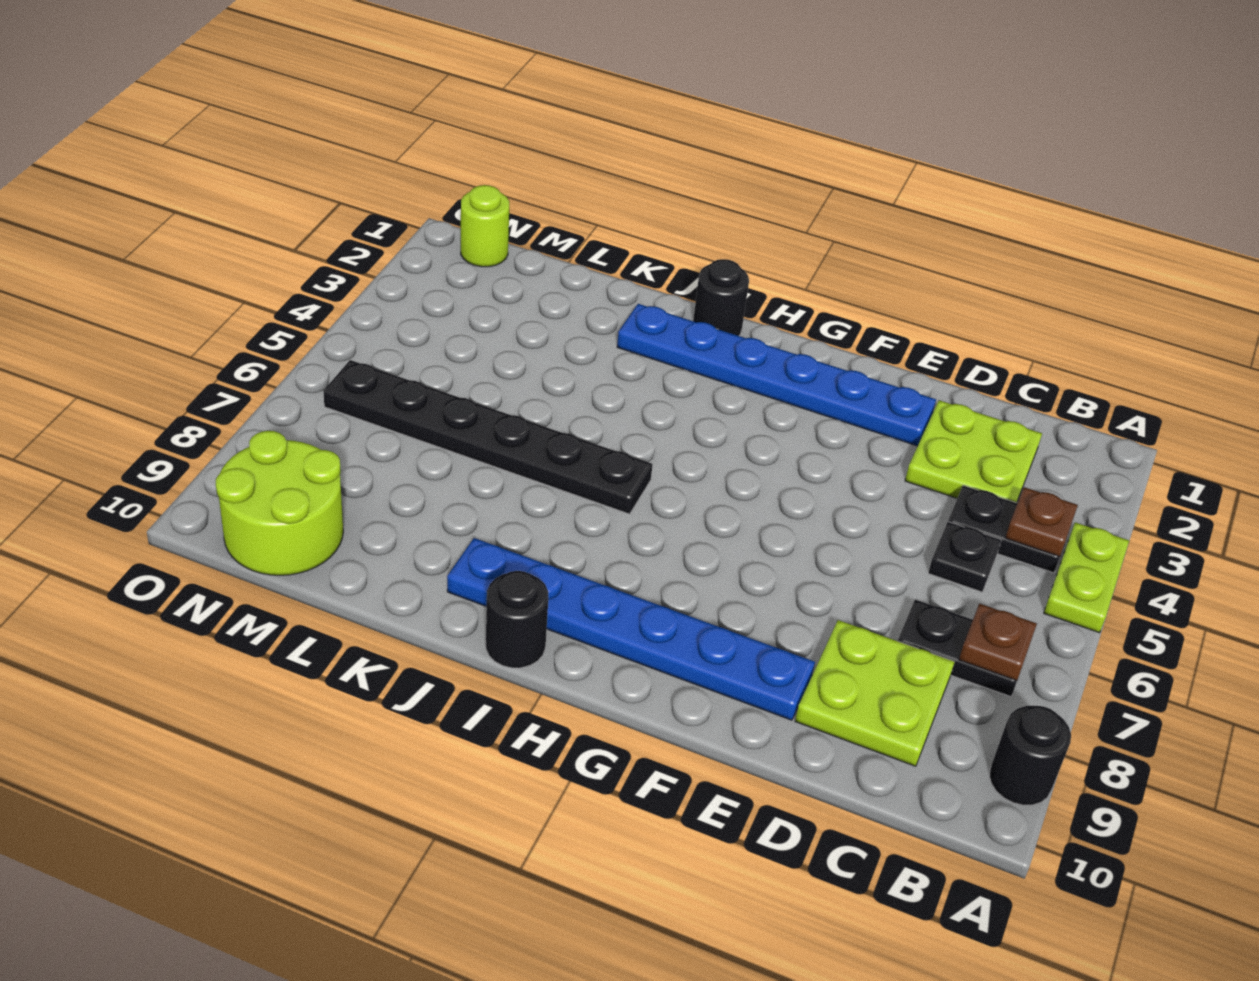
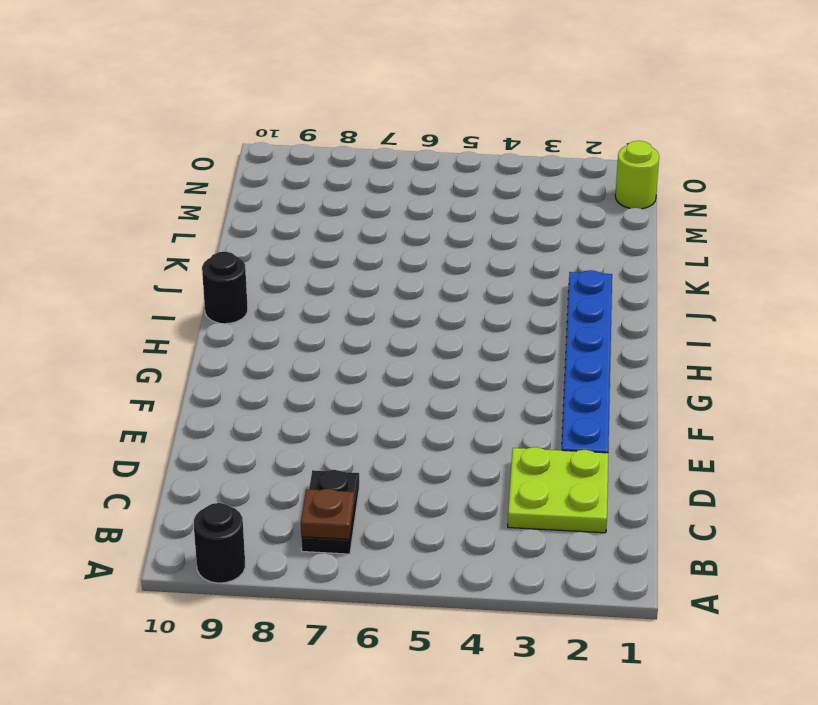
none -> lime 1x2 plate [1044,522,1129,633]
none -> black 1x2 plate [948,485,1060,573]
none -> black 1x1 plate [928,522,1001,592]

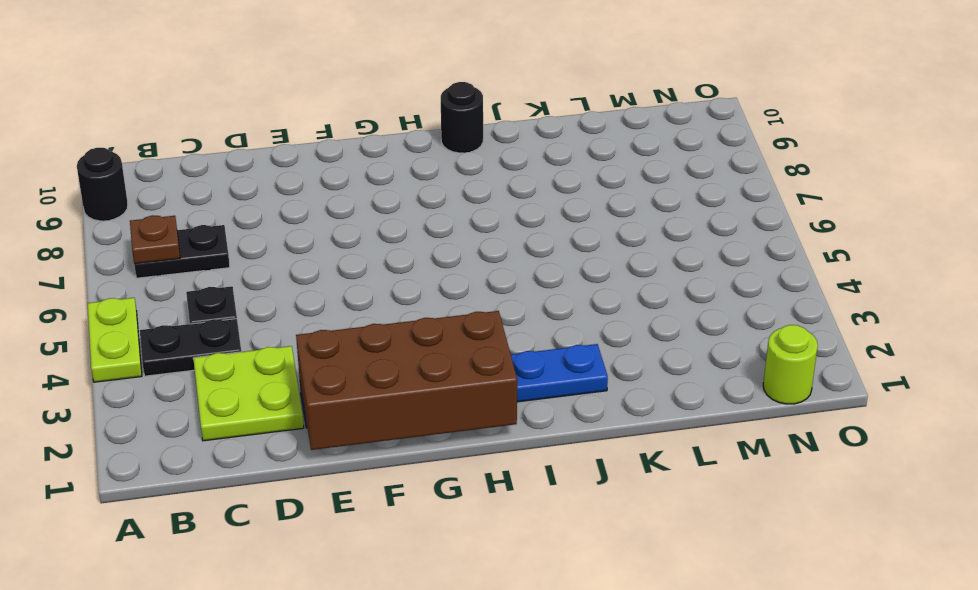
brown 2x4 brick [296,311,517,450] -> none
none -> lime 2x2 plate [795,620,954,766]
none -> blue 1x6 plate [447,538,815,720]
none -> black 1x1 round brick [693,259,749,336]

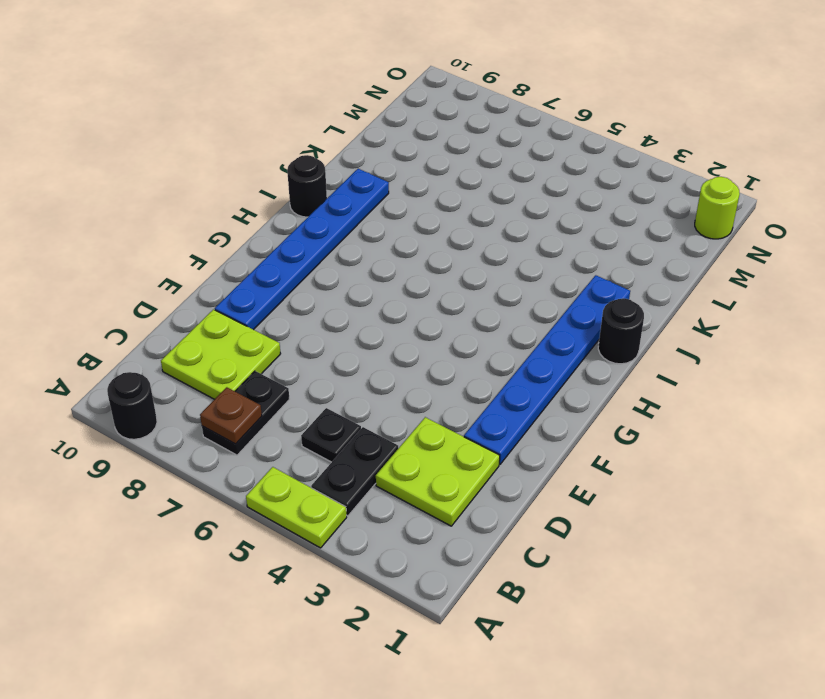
none -> black 1x6 plate [323,360,653,514]
none -> lime 2x2 round brick [216,431,343,575]
none -> brown 1x1 plate [1005,487,1078,557]

